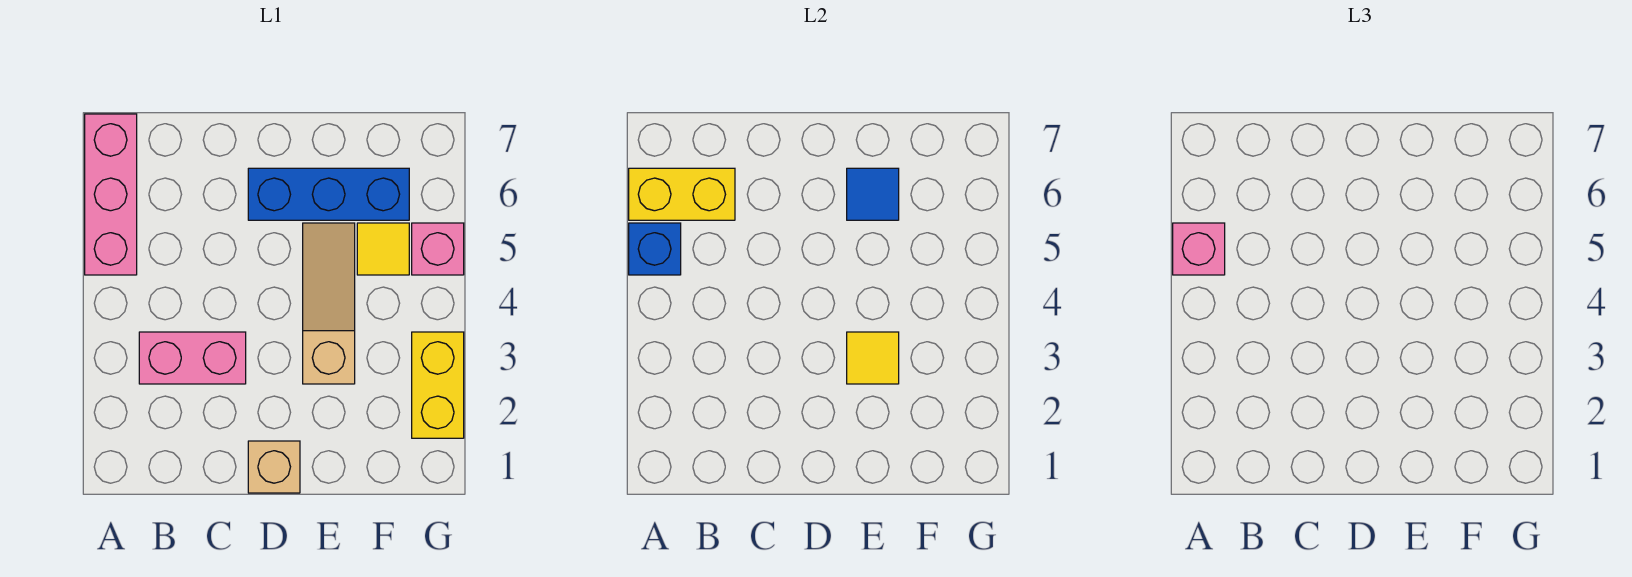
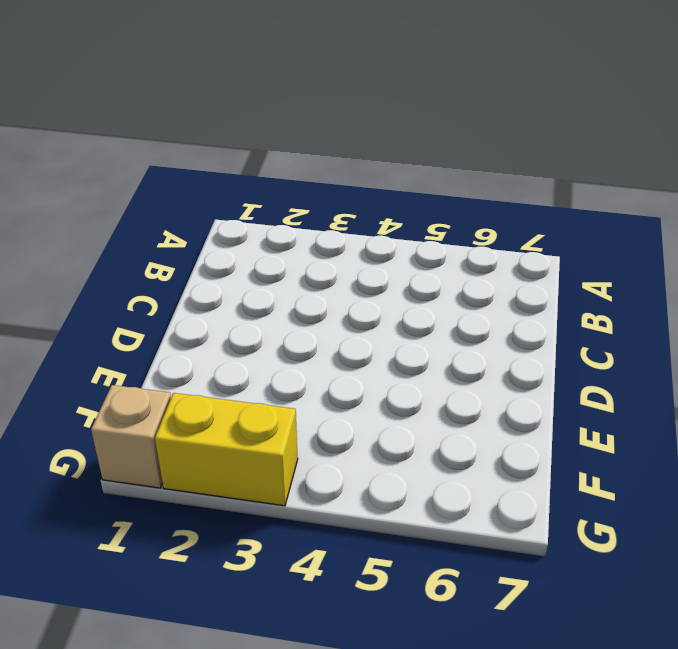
tan 1x1 brick [91,385,171,488] -> tan 1x1 brick moved to [248,441,300,493]
none -> pink 1x3 brick [85,114,137,275]
none -> pink 1x2 brick [139,332,246,384]
none -> blue 1x3 brick [248,168,409,220]

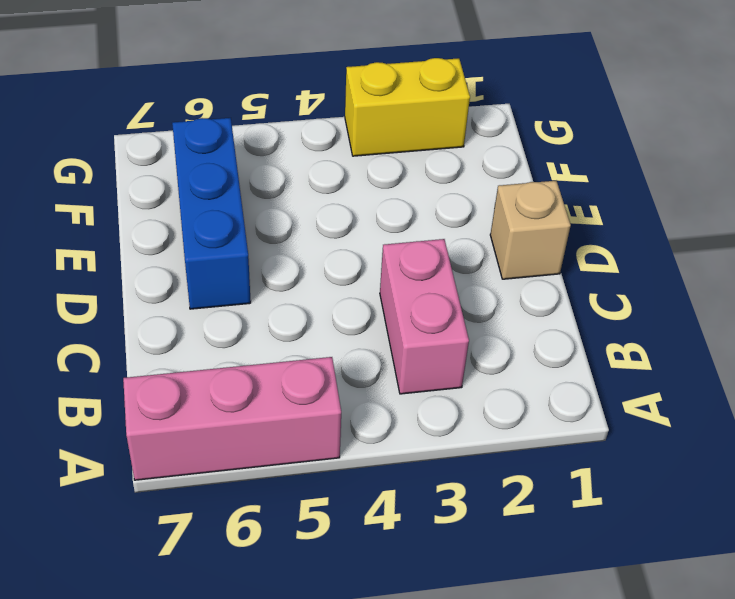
none -> tan 1x3 slope [303,223,355,384]
none -> yellow 1x1 tile [357,223,409,275]
none -> pink 1x1 brick [412,223,464,275]

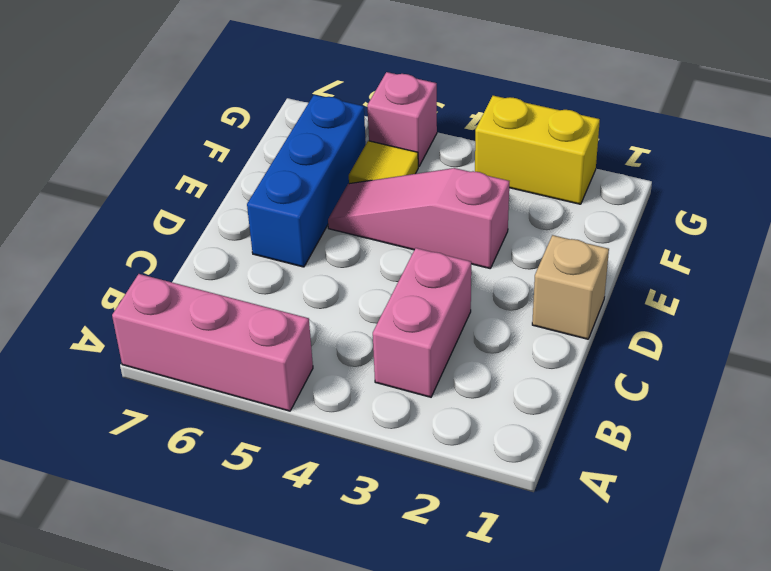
pink 1x3 slope [328,168,509,268] -> tan 1x3 slope [303,223,355,384]
none -> blue 1x1 brick [629,223,681,275]
none -> yellow 1x2 brick [629,168,735,220]
none -> yellow 1x1 tile [847,332,899,384]

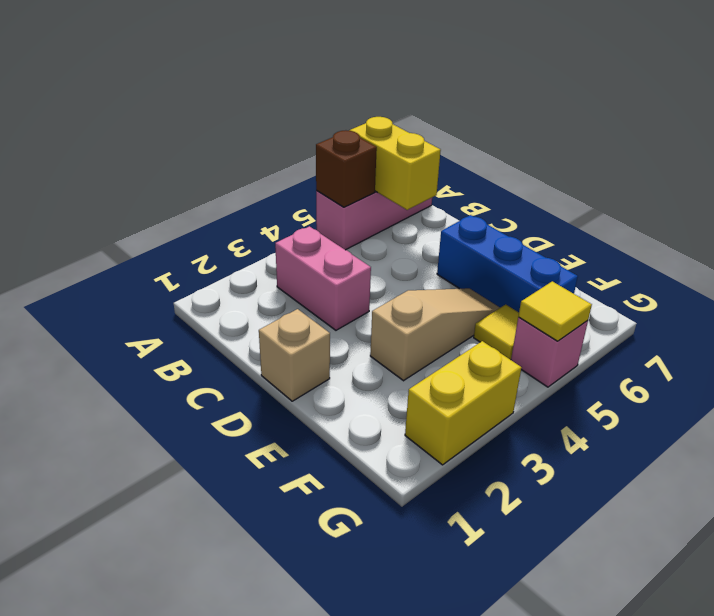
brown 1x1 brick [316,130,377,207] -> blue 1x1 brick [629,223,681,275]
yellow 1x1 tile [518,281,592,341] -> yellow 1x1 tile moved to [847,332,899,384]
none -> blue 1x1 tile [847,168,899,220]
none -> pink 1x1 brick [1173,223,1225,275]

